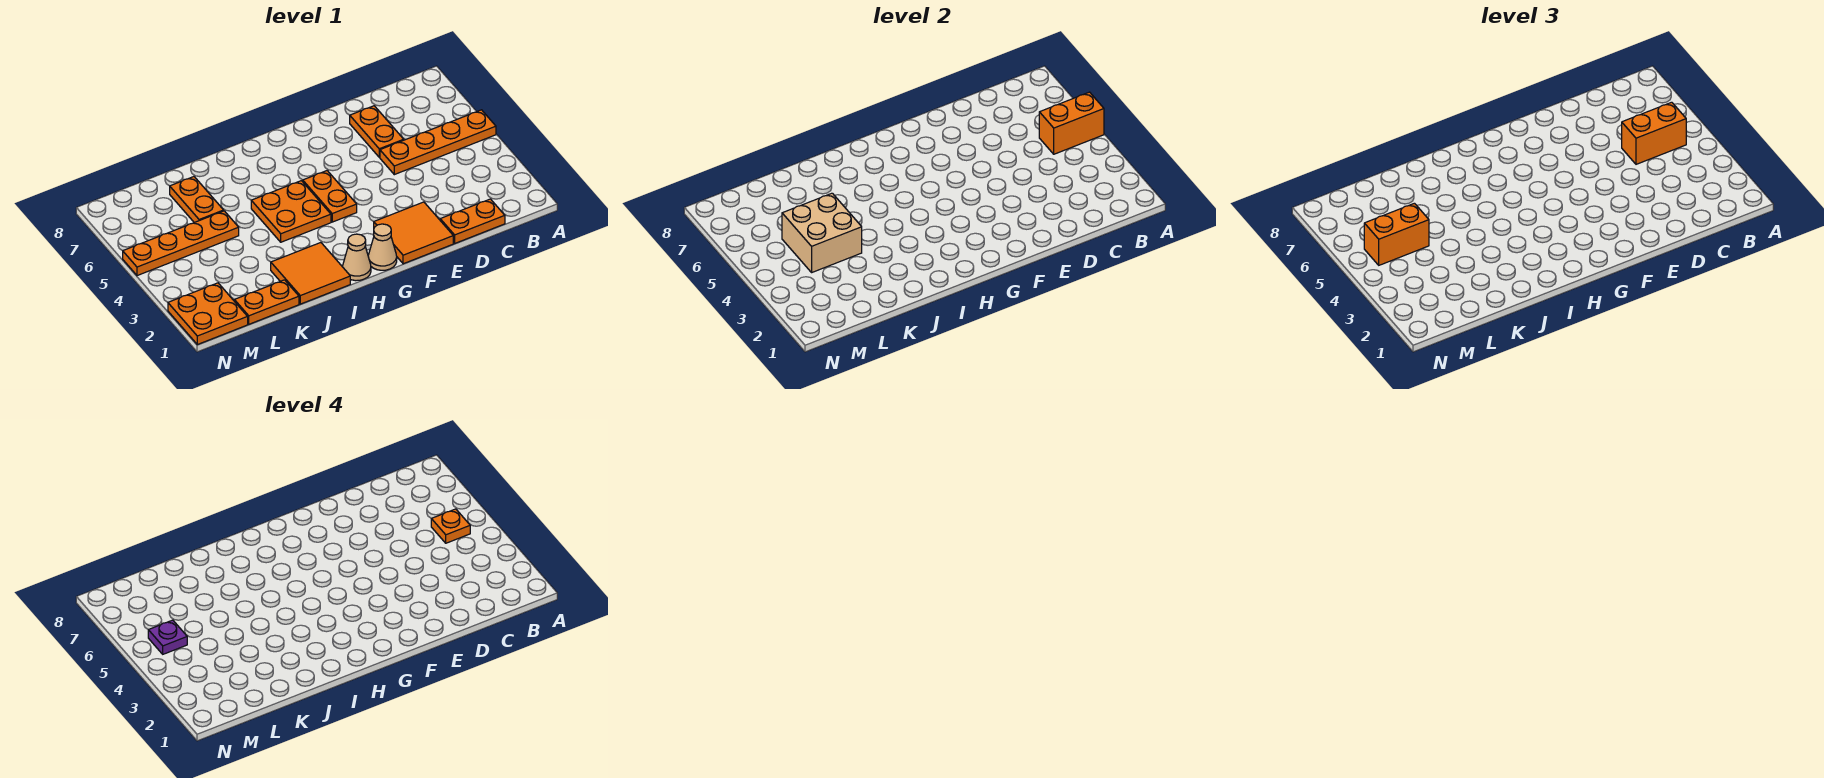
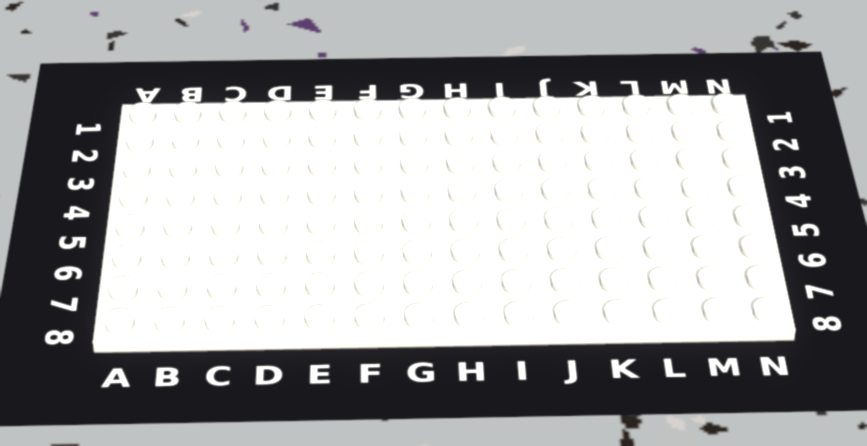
none -> orange 1x4 plate [380,110,496,175]
none -> orange 1x2 plate [440,199,505,243]
none -> orange 1x2 plate [350,106,404,157]

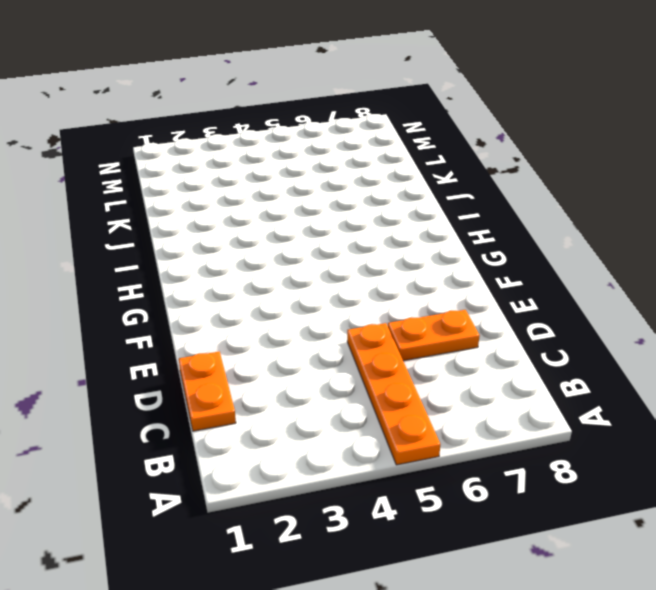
none -> orange 2x2 tile [374,202,453,264]
none -> tan 1x1 cone [368,224,397,270]
none -> orange 1x2 plate [303,171,357,222]

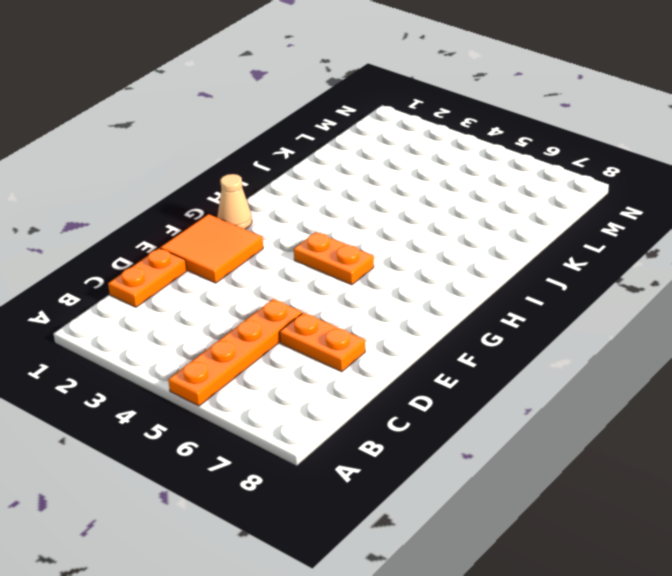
none -> tan 1x1 cone [343,234,371,281]
none -> orange 2x2 plate [251,181,331,242]
none -> orange 2x2 tile [271,243,350,304]

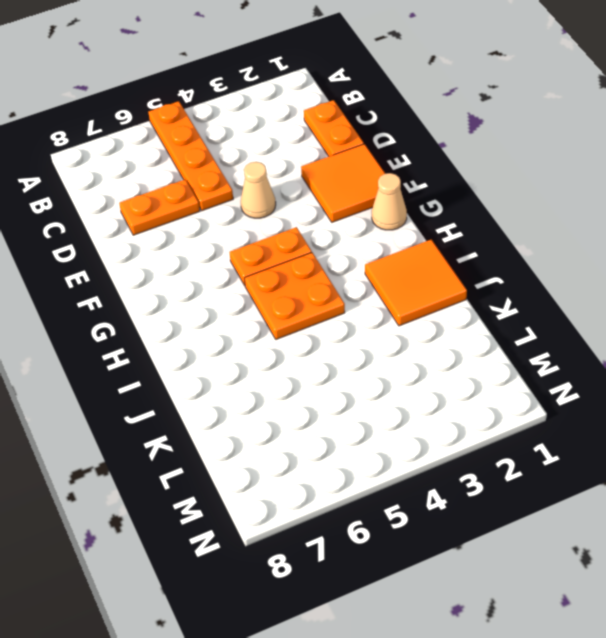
tan 1x1 cone [241,162,276,218] -> tan 1x1 cone moved to [343,234,371,281]
none -> orange 1x2 plate [234,280,299,324]
none -> orange 1x4 plate [123,211,239,276]
none -> orange 1x2 plate [170,177,224,223]

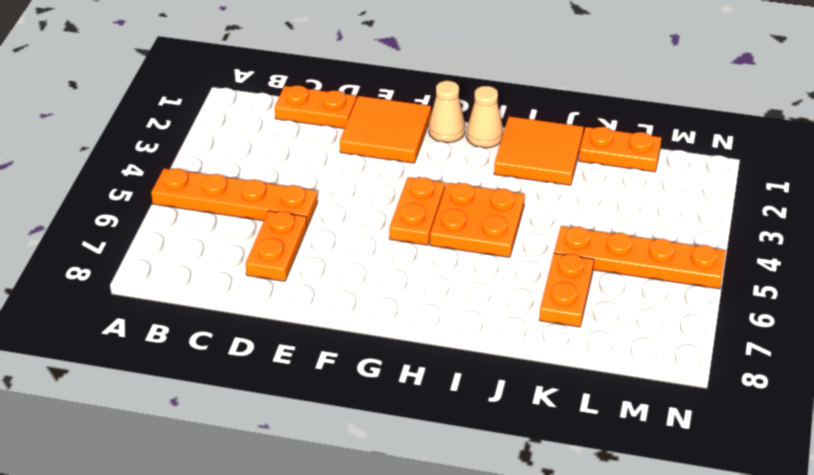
none -> orange 2x2 plate [168,283,248,345]
none -> orange 1x2 brick [1039,92,1104,154]
none -> tan 2x2 brick [782,193,862,272]

